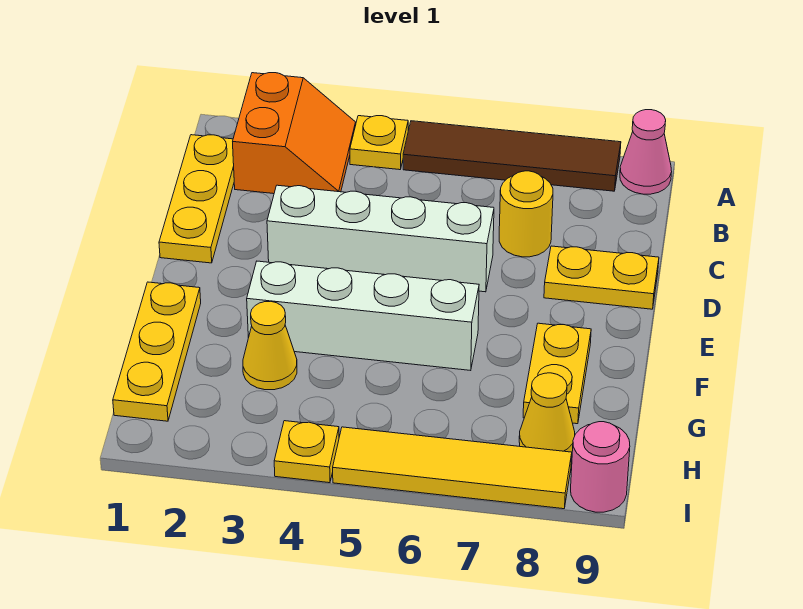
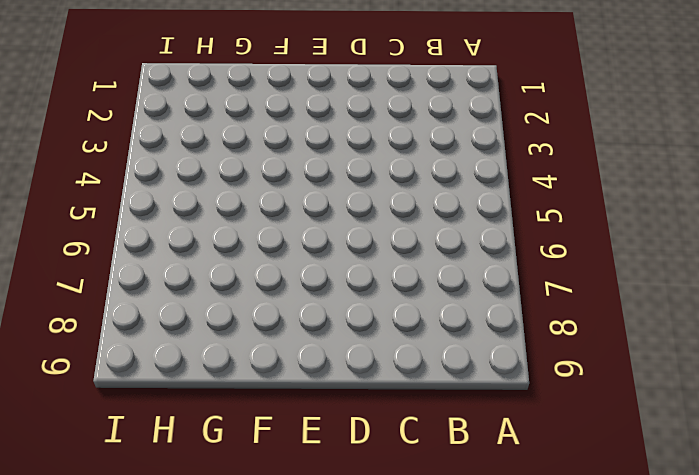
none -> orange 2x2 slope [233,73,356,194]
none -> yellow 1x1 plate [350,116,408,170]
none -> brown 1x4 tile [403,121,621,191]

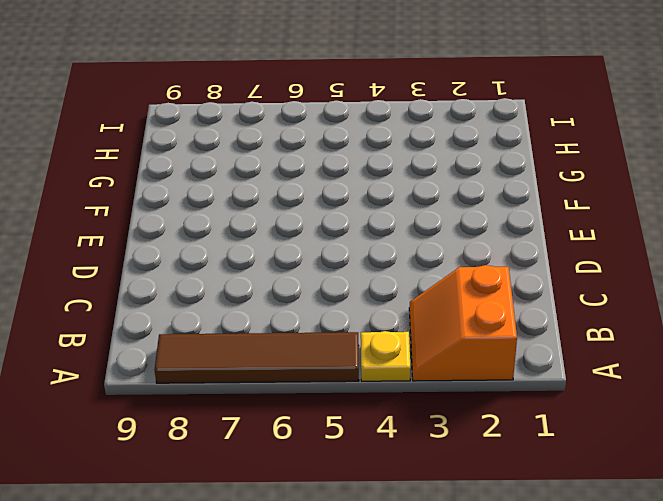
none -> pink 1x1 cone [620,110,672,194]
none -> yellow 1x3 plate [159,135,234,263]
none -> yellow 1x1 round brick [499,171,553,257]

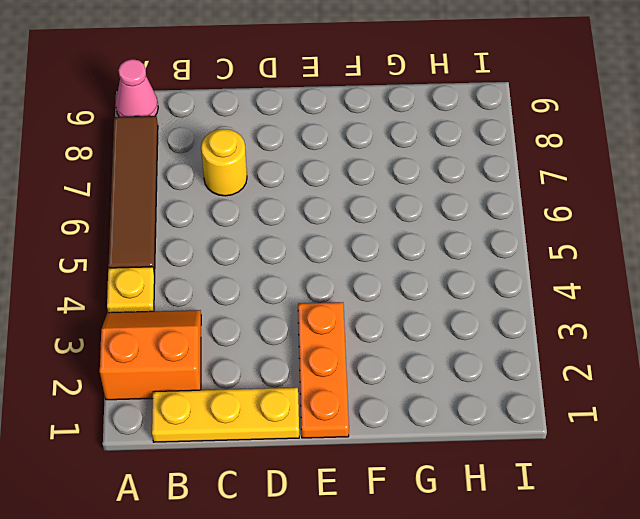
orange 1x3 plate [298,302,349,438] -> none
none -> white 1x4 brick [267,185,494,292]
none -> yellow 1x2 plate [544,246,659,309]
none -> yellow 1x3 plate [113,282,201,421]

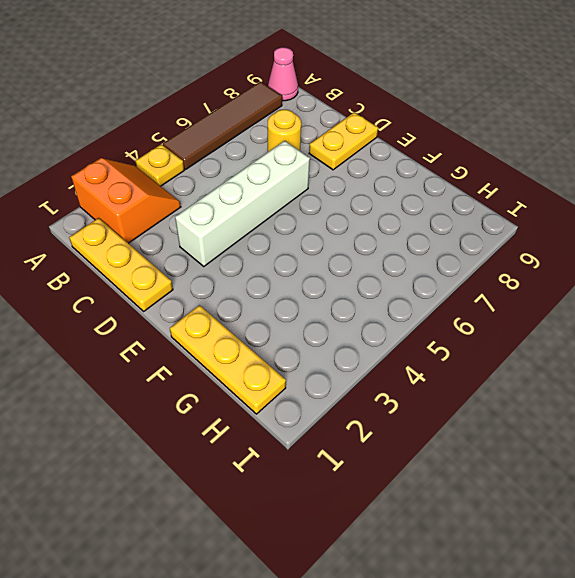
none -> white 1x4 brick [247,261,479,371]
none -> yellow 1x2 plate [523,323,591,424]
none -> yellow 1x1 cone [243,301,297,390]

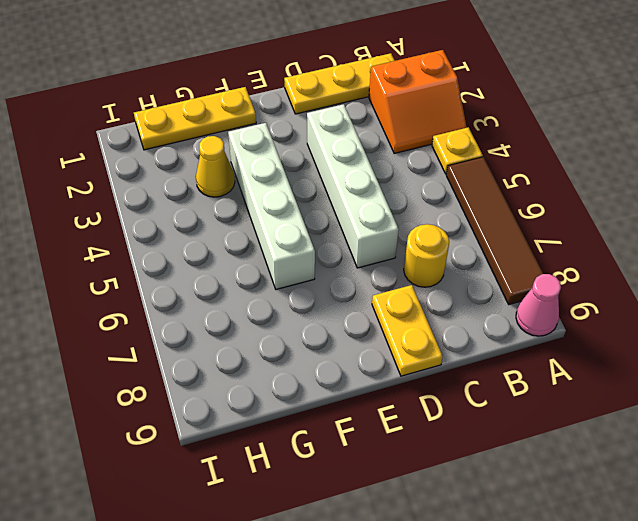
none -> yellow 1x2 plate [523,323,591,424]
none -> yellow 1x1 cone [519,373,575,452]
none -> yellow 1x1 plate [274,421,339,483]

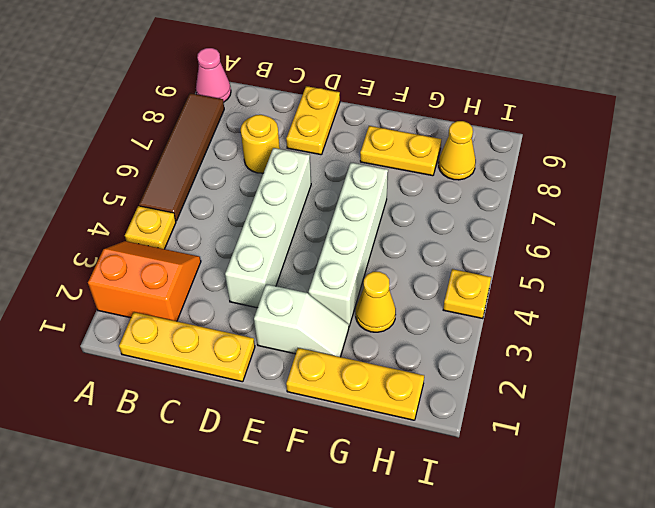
white 1x2 slope [254,284,349,357] -> none
none -> yellow 1x4 tile [333,427,572,509]
none -> pink 1x1 round brick [571,422,630,512]

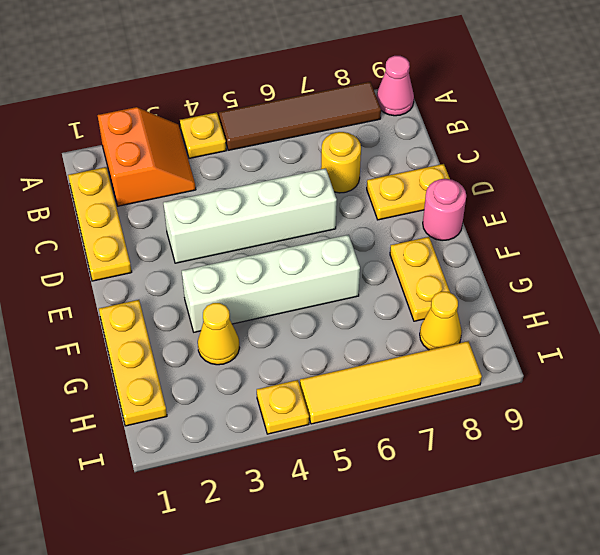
pink 1x1 round brick [423,179,466,241] -> pink 1x1 round brick moved to [571,422,630,512]

